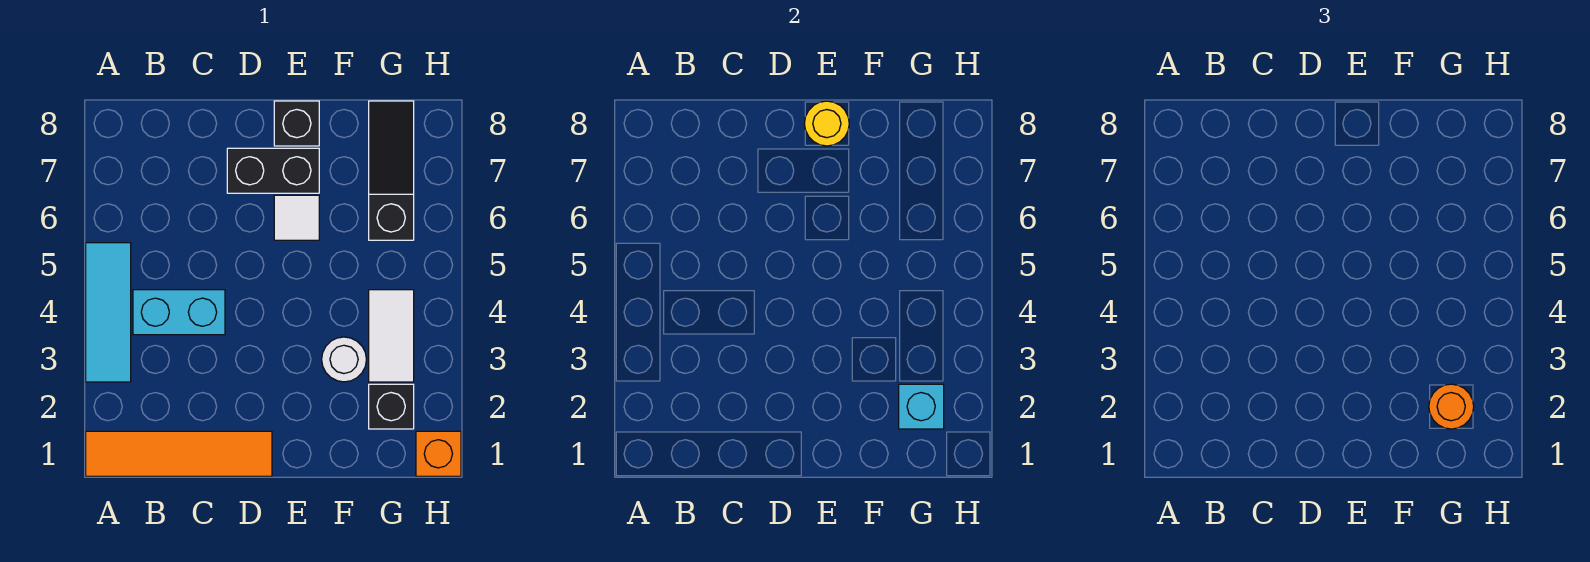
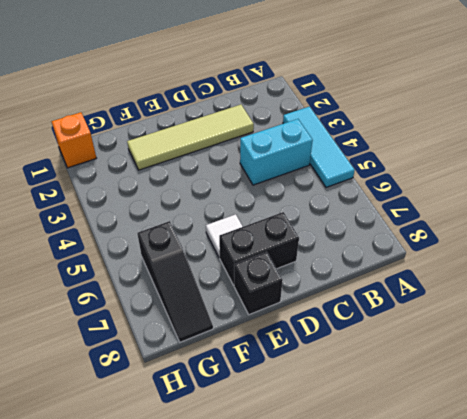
tan 1x4 tile [127,105,254,170] -> none
none -> orange 1x4 tile [86,431,272,476]
none -> white 1x1 round brick [322,337,366,382]
none -> black 1x1 brick [369,384,414,429]

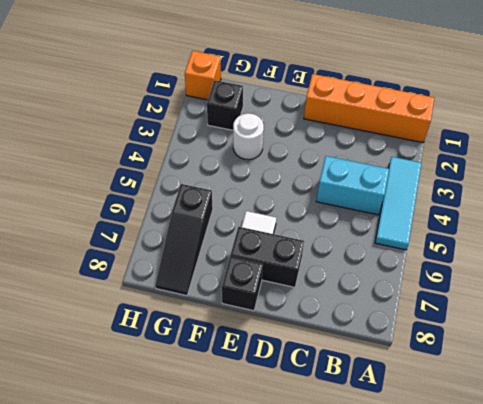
orange 1x4 brick [304,74,434,142] -> orange 1x4 tile [86,431,272,476]
none -> white 1x2 tile [369,290,414,382]
none -> yellow 1x1 round brick [804,101,849,146]
none -> cyan 1x1 brick [899,384,944,429]

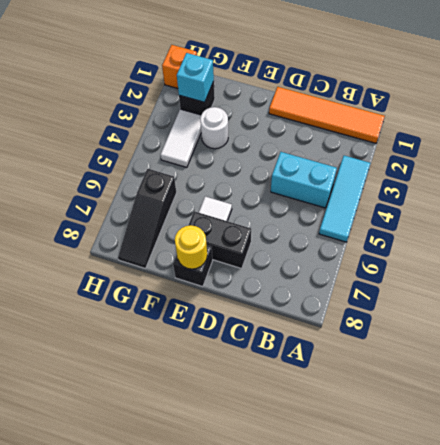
none -> orange 1x1 round brick [1429,384,1474,429]

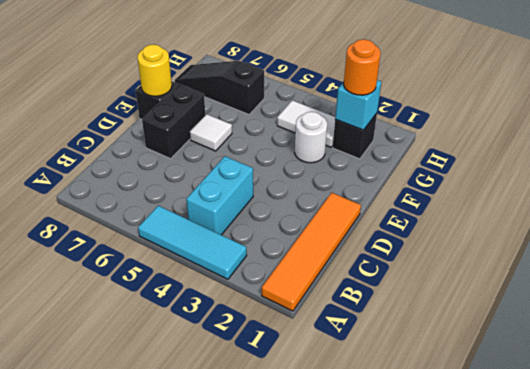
none -> orange 1x1 brick [416,431,461,476]

